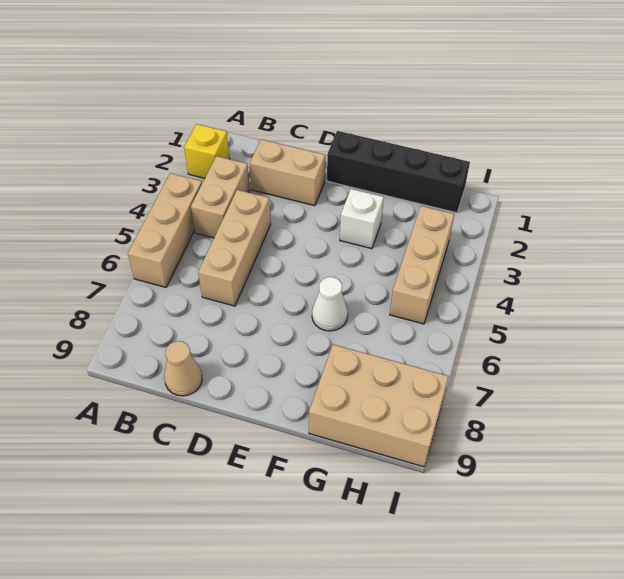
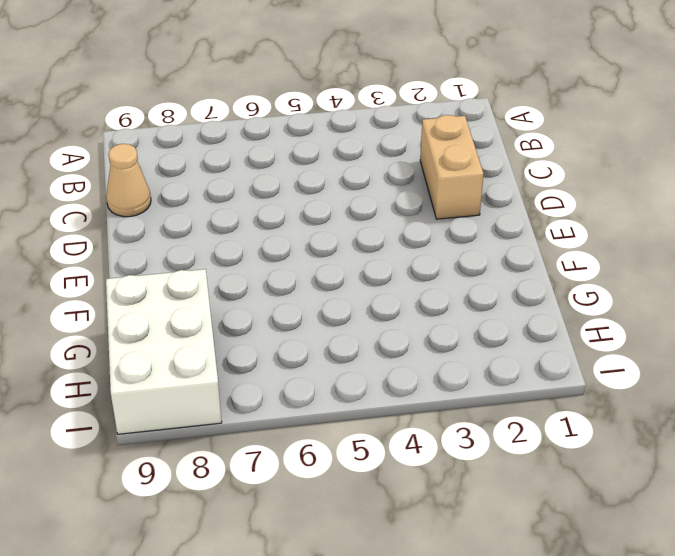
white 2x3 brick [106,269,222,434] -> tan 2x3 brick [309,345,449,467]
none -> yellow 1x1 brick [184,124,230,178]
none -> tan 1x3 brick [128,173,202,287]

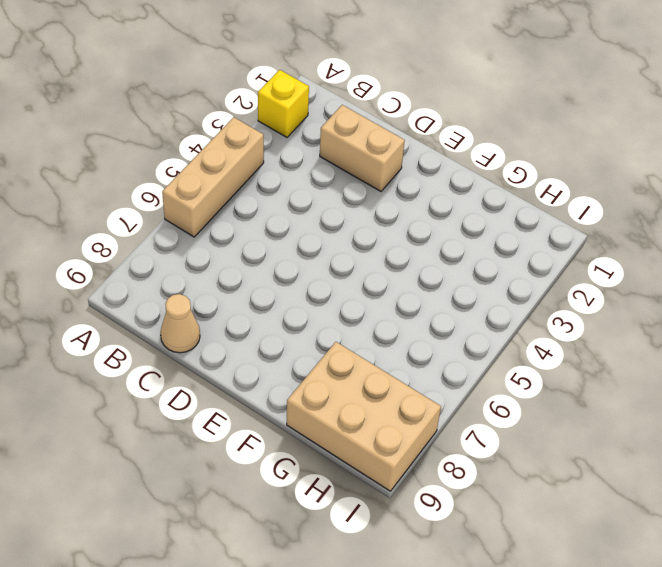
none -> tan 1x2 brick [191,156,250,238]
none -> tan 1x3 brick [198,190,271,306]

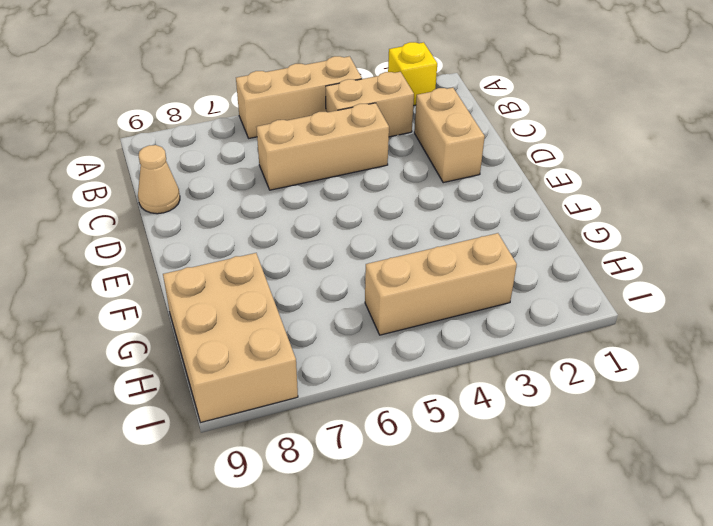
none -> black 1x4 brick [327,131,470,213]
none -> white 1x1 brick [340,189,384,249]

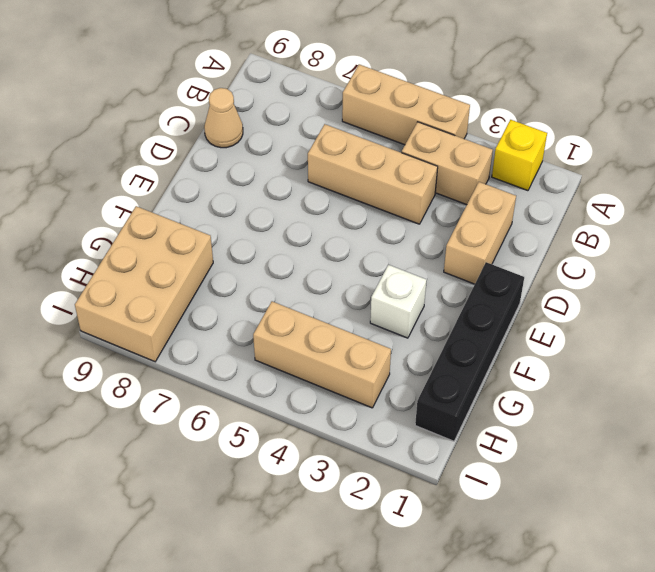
none -> white 1x1 cone [312,277,348,331]

